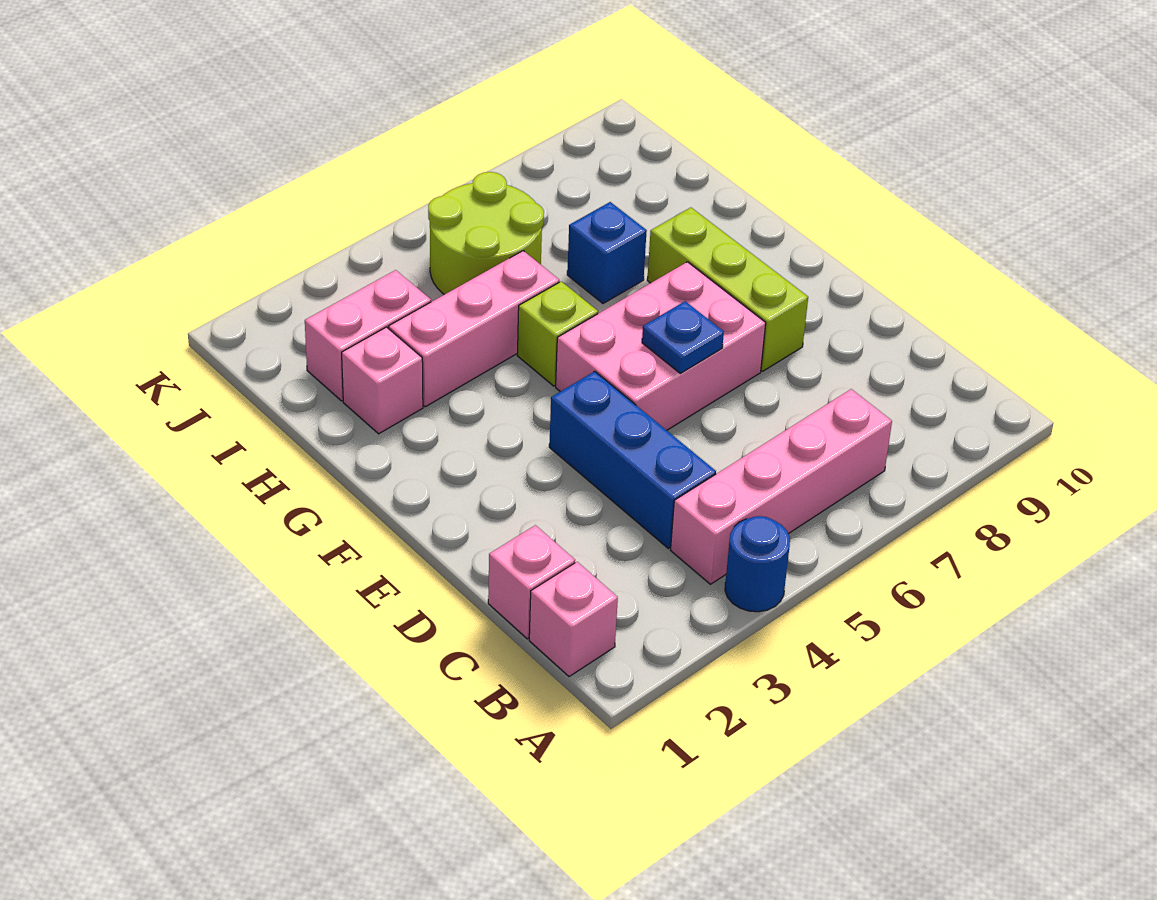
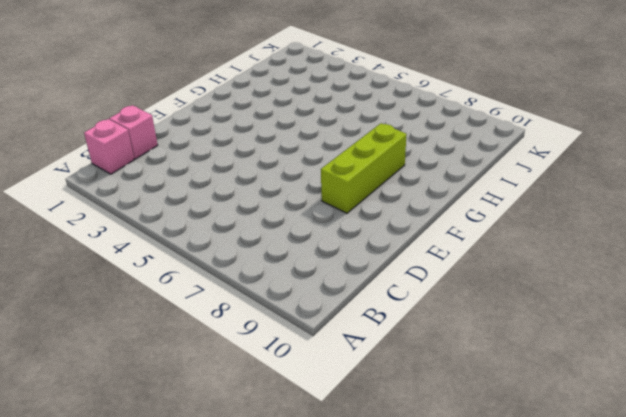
none -> blue 1x1 round brick [725,516,790,612]
none -> pink 1x4 brick [671,389,892,584]
none -> blue 1x3 brick [549,371,716,549]

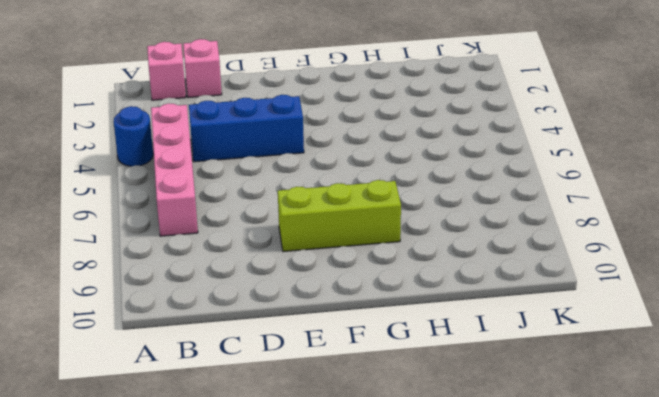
none -> pink 2x3 brick [556,262,766,430]
none -> lime 1x1 brick [517,281,598,386]
none -> pink 1x1 brick [342,327,423,434]

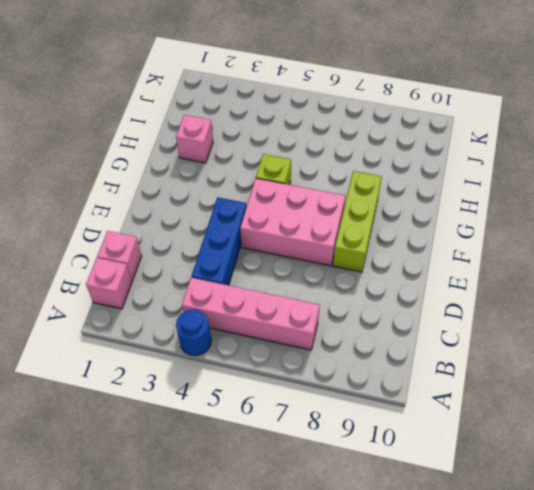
none -> pink 1x3 brick [389,251,559,407]
none -> blue 1x1 brick [567,202,647,304]
none -> pink 1x2 brick [305,270,431,401]

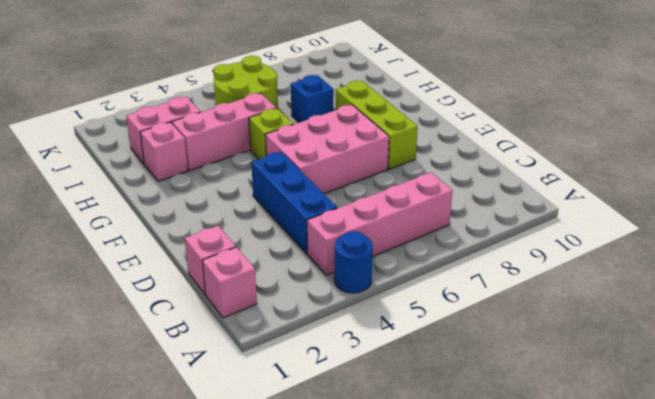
none -> blue 1x1 plate [642,301,724,373]

